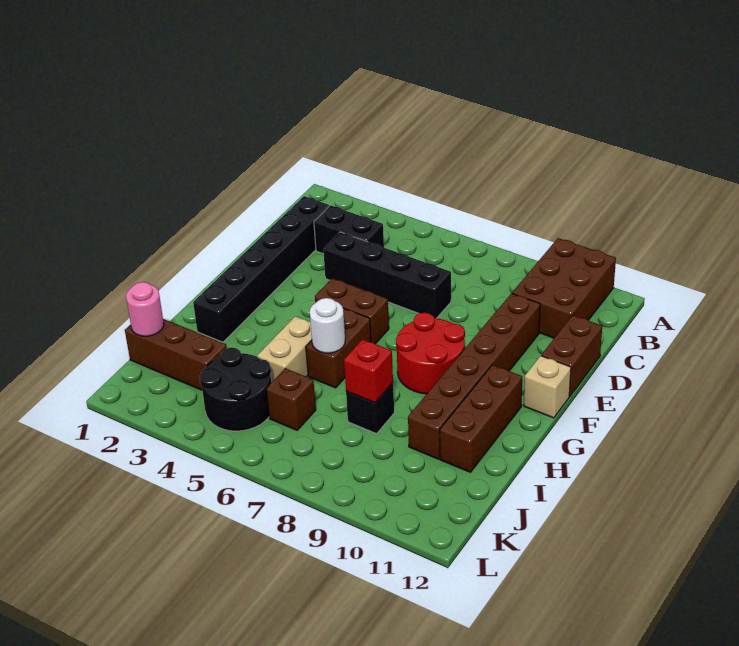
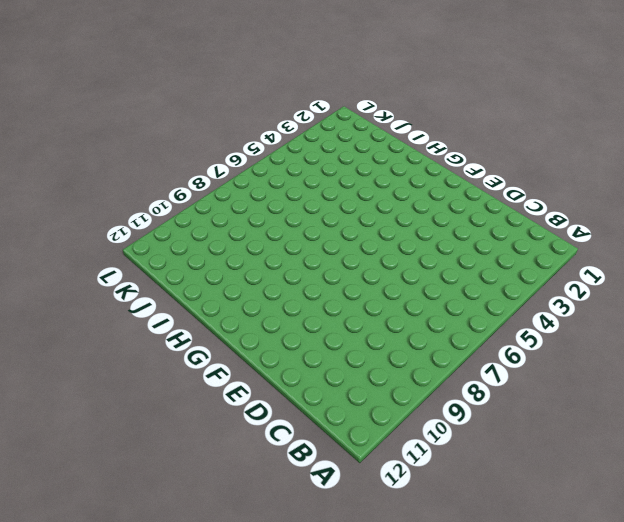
none -> brown 2x3 brick [512,238,616,338]
none -> black 1x6 brick [193,196,329,342]
none -> black 1x2 brick [314,205,384,254]

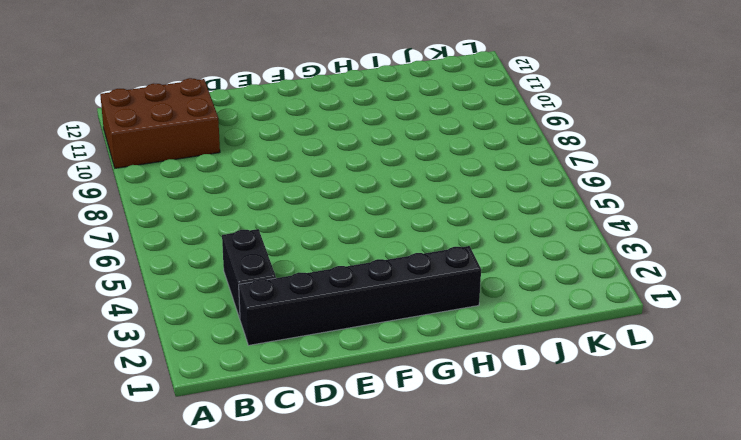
none -> black 1x4 brick [323,232,451,318]
none -> brown 1x6 brick [408,293,540,459]
none -> brown 1x2 brick [541,315,602,396]

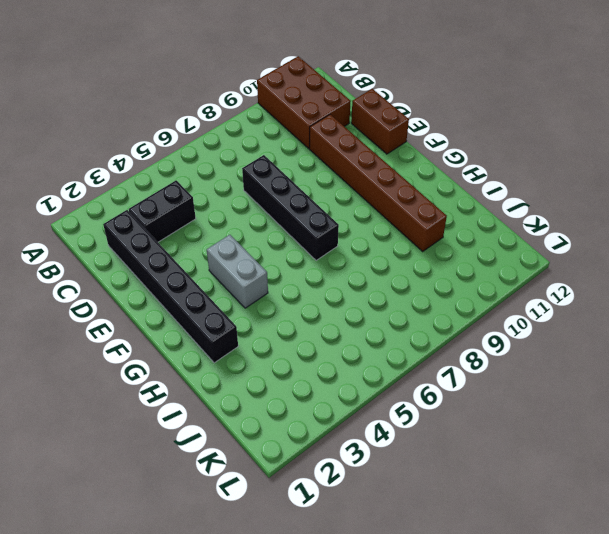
black 1x4 brick [242,155,339,260] -> black 1x4 brick turned to [323,232,451,318]
grey 1x2 brick [207,235,268,308] -> none
none -> brown 1x2 brick [315,278,389,344]
none -> red 2x2 round brick [396,313,465,394]
none -> tan 1x1 brick [524,356,571,418]

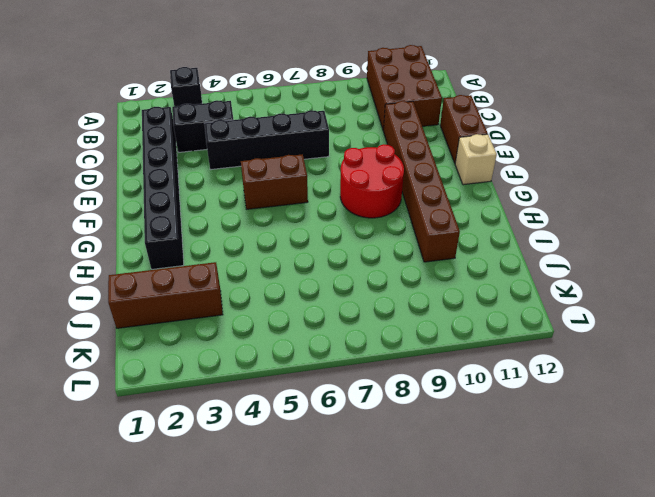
black 1x1 brick [170,67,202,106] -> black 1x1 brick moved to [346,383,394,434]
none -> brown 1x2 brick [306,308,371,388]
none -> brown 1x3 brick [440,365,522,472]
none -> tan 1x2 brick [257,316,312,383]

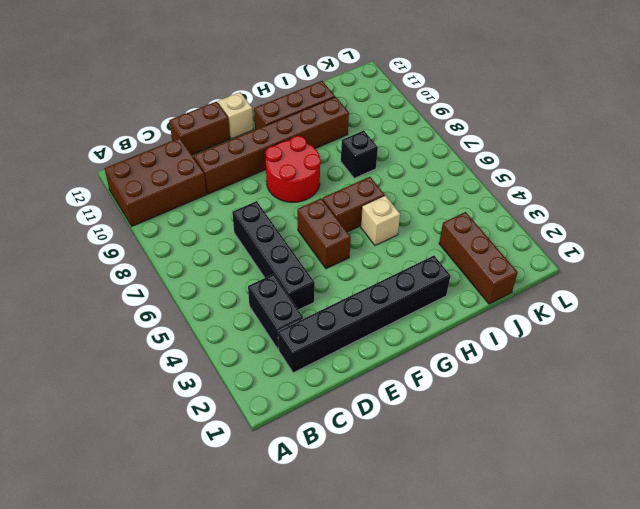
tan 1x1 brick [361,196,400,245] -> tan 1x2 brick [257,316,312,383]
none -> black 2x2 round brick [199,347,271,431]
none -> brown 1x1 brick [266,368,316,430]
none -> white 1x1 round brick [310,298,345,353]

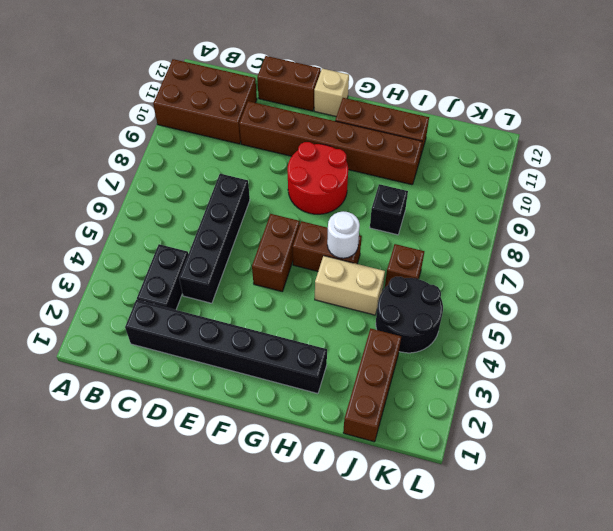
none -> red 1x1 brick [344,339,393,403]
none -> pink 1x1 round brick [126,282,164,336]

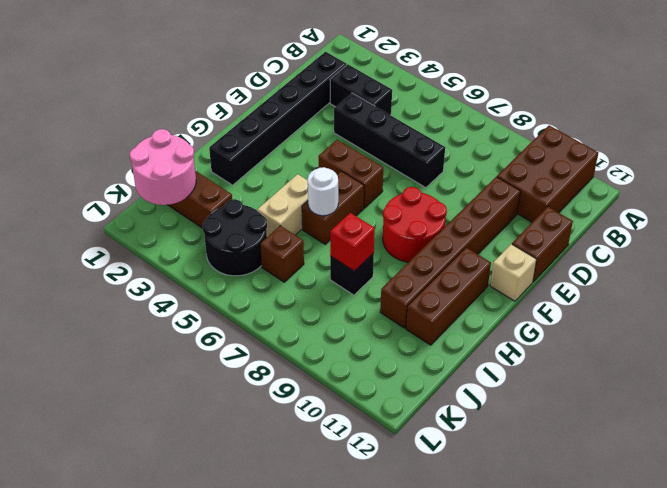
pink 2x2 round brick [130,129,196,205] -> pink 1x1 round brick [126,282,164,336]

